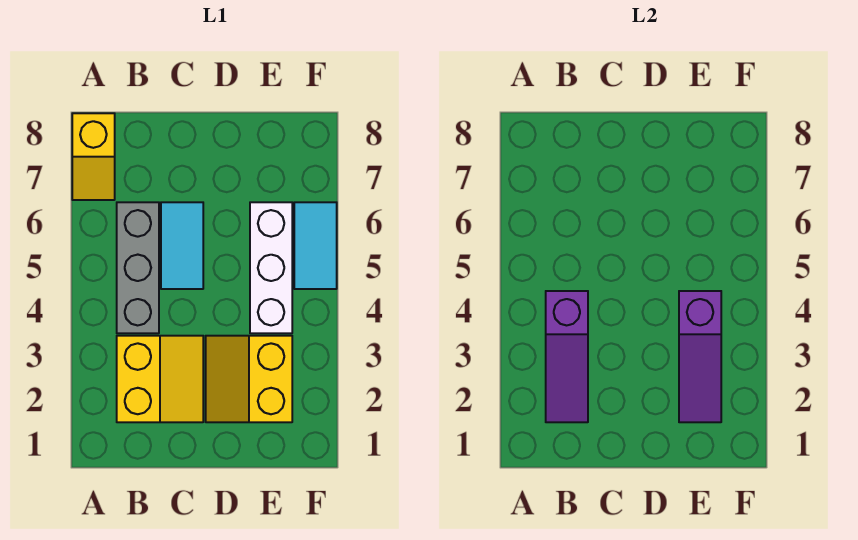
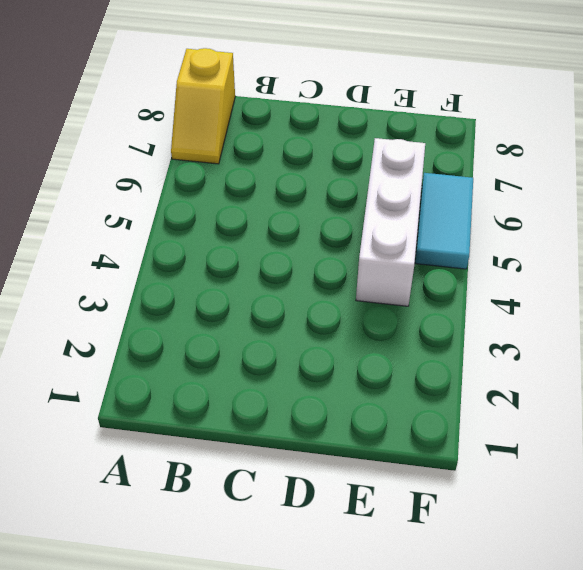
none -> yellow 2x2 slope [117,336,203,422]
none -> grey 1x3 brick [117,202,159,333]

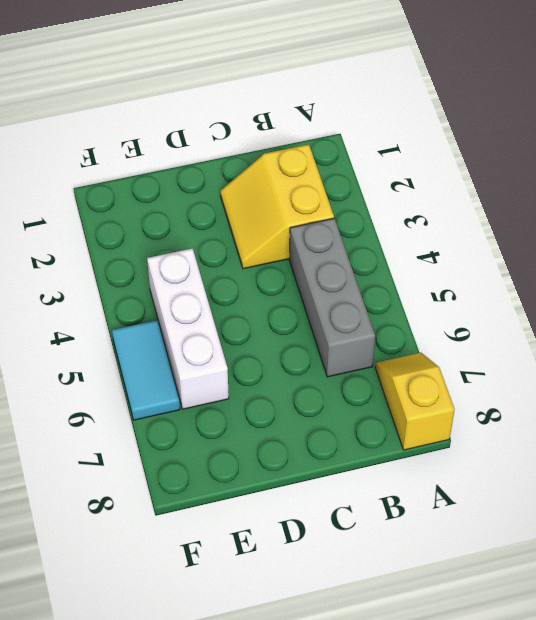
none -> cyan 1x2 tile [161,202,203,289]
none -> yellow 2x2 slope [206,336,292,422]

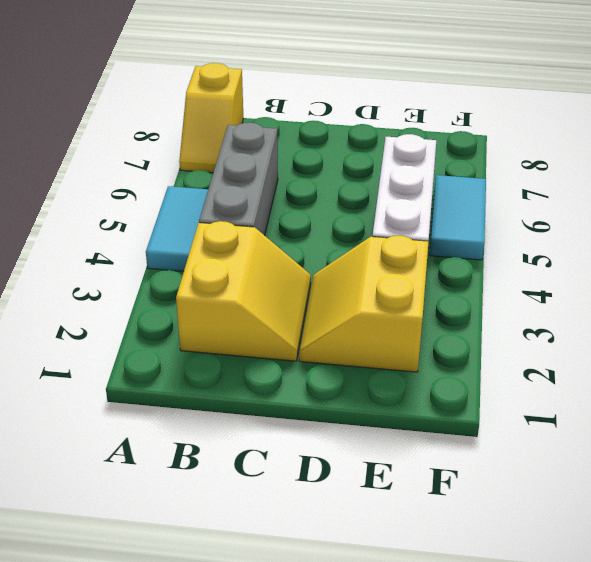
cyan 1x2 tile [146,186,208,271] -> cyan 1x2 tile moved to [161,202,203,289]
none -> purple 1x3 slope [546,291,588,422]
none -> purple 1x3 slope [679,291,721,422]

